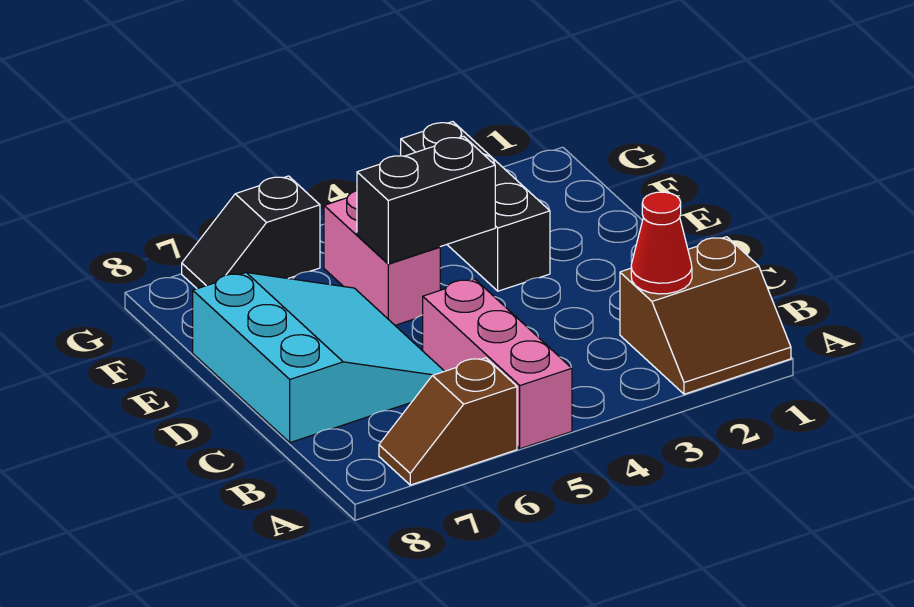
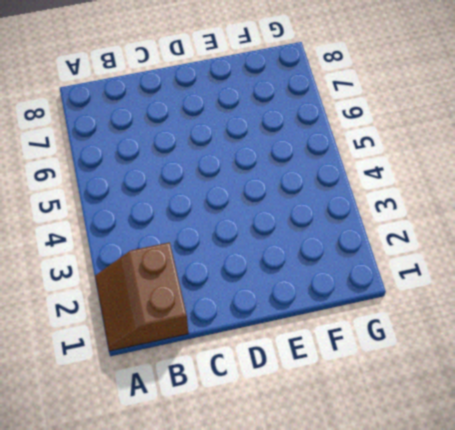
none -> pink 1x3 brick [423,279,572,449]
none -> brown 1x2 slope [379,358,517,485]

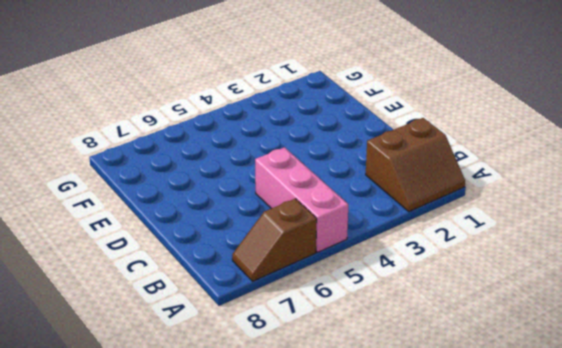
none -> cyan 3x3 slope [193,273,444,443]
none -> black 1x3 brick [401,122,550,291]

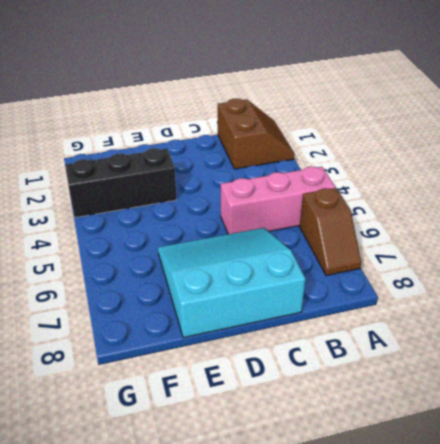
none -> pink 1x2 brick [324,191,440,325]
none -> black 1x2 slope [182,176,320,289]

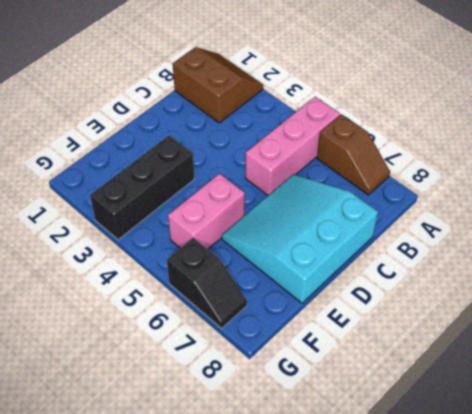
none -> red 1x1 cone [631,192,692,294]
none -> black 1x2 brick [357,136,495,264]

